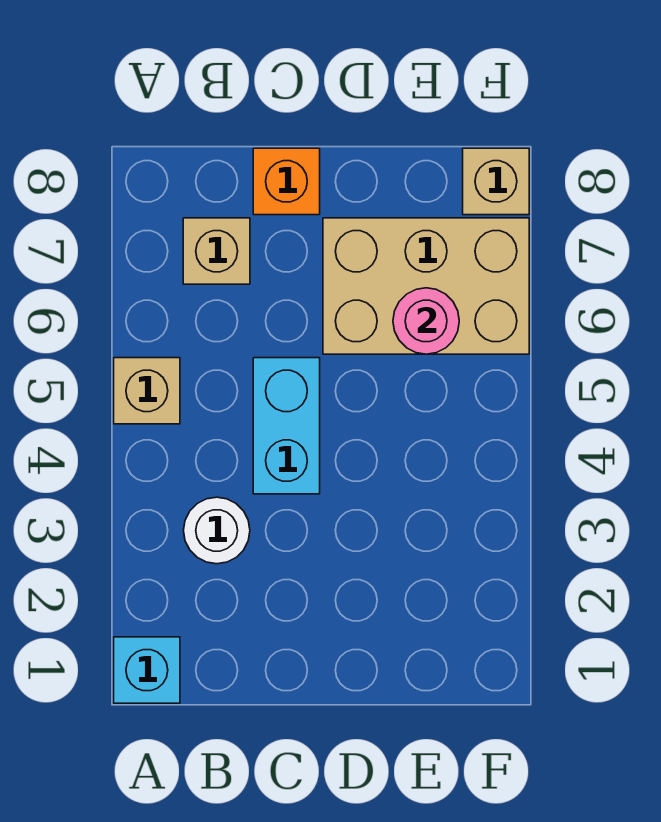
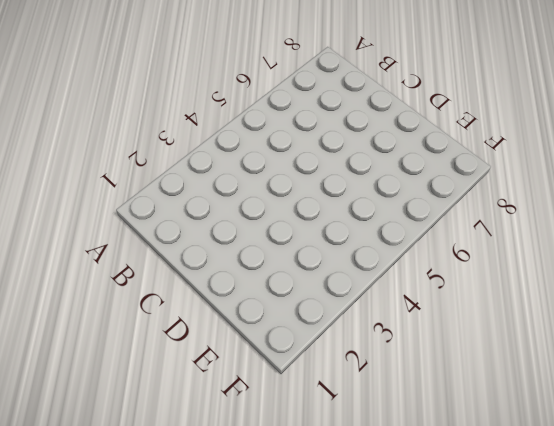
none -> cyan 1x1 brick [114,637,180,703]
none -> tan 1x1 brick [114,358,180,424]

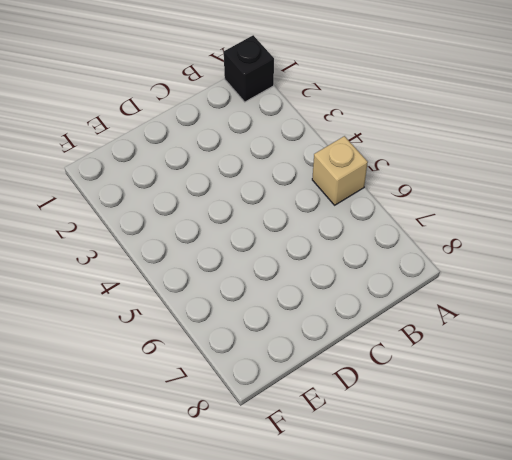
black 1x1 brick [224,35,274,102] -> cyan 1x1 brick [114,637,180,703]
none -> white 1x1 round brick [184,497,250,564]
none -> tan 1x1 brick [183,218,250,284]

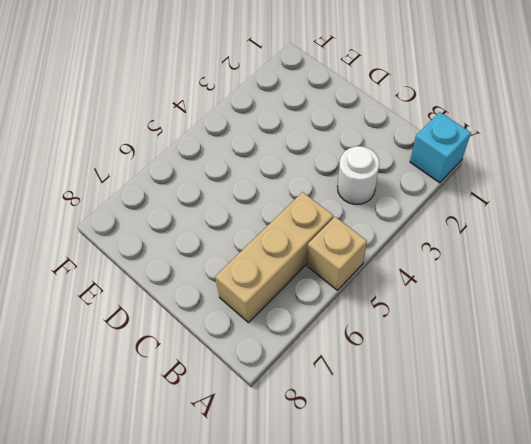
tan 1x3 brick [215,192,333,322] -> tan 1x1 brick [183,218,250,284]
none -> cyan 1x2 brick [253,358,320,494]
none -> orange 1x1 brick [253,148,320,215]

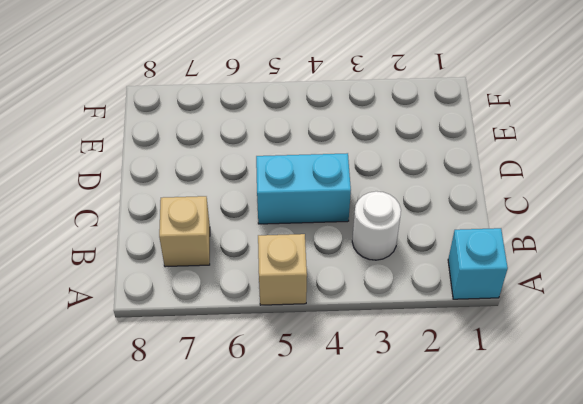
none -> orange 1x1 brick [253,148,320,215]
none -> tan 2x3 brick [323,218,529,354]

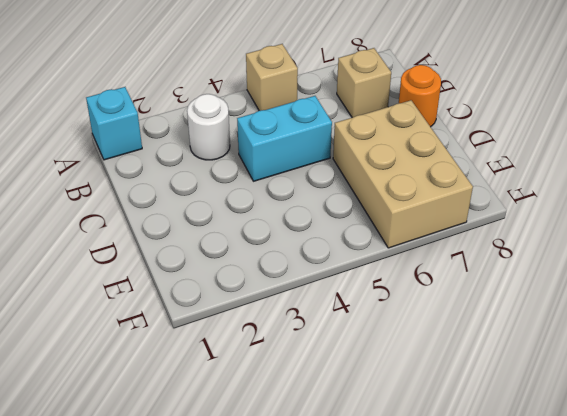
orange 1x1 round brick [399,65,441,127] -> orange 1x1 brick [253,148,320,215]
none -> tan 1x1 brick [463,148,529,215]
none -> pink 1x1 round brick [393,288,459,354]

